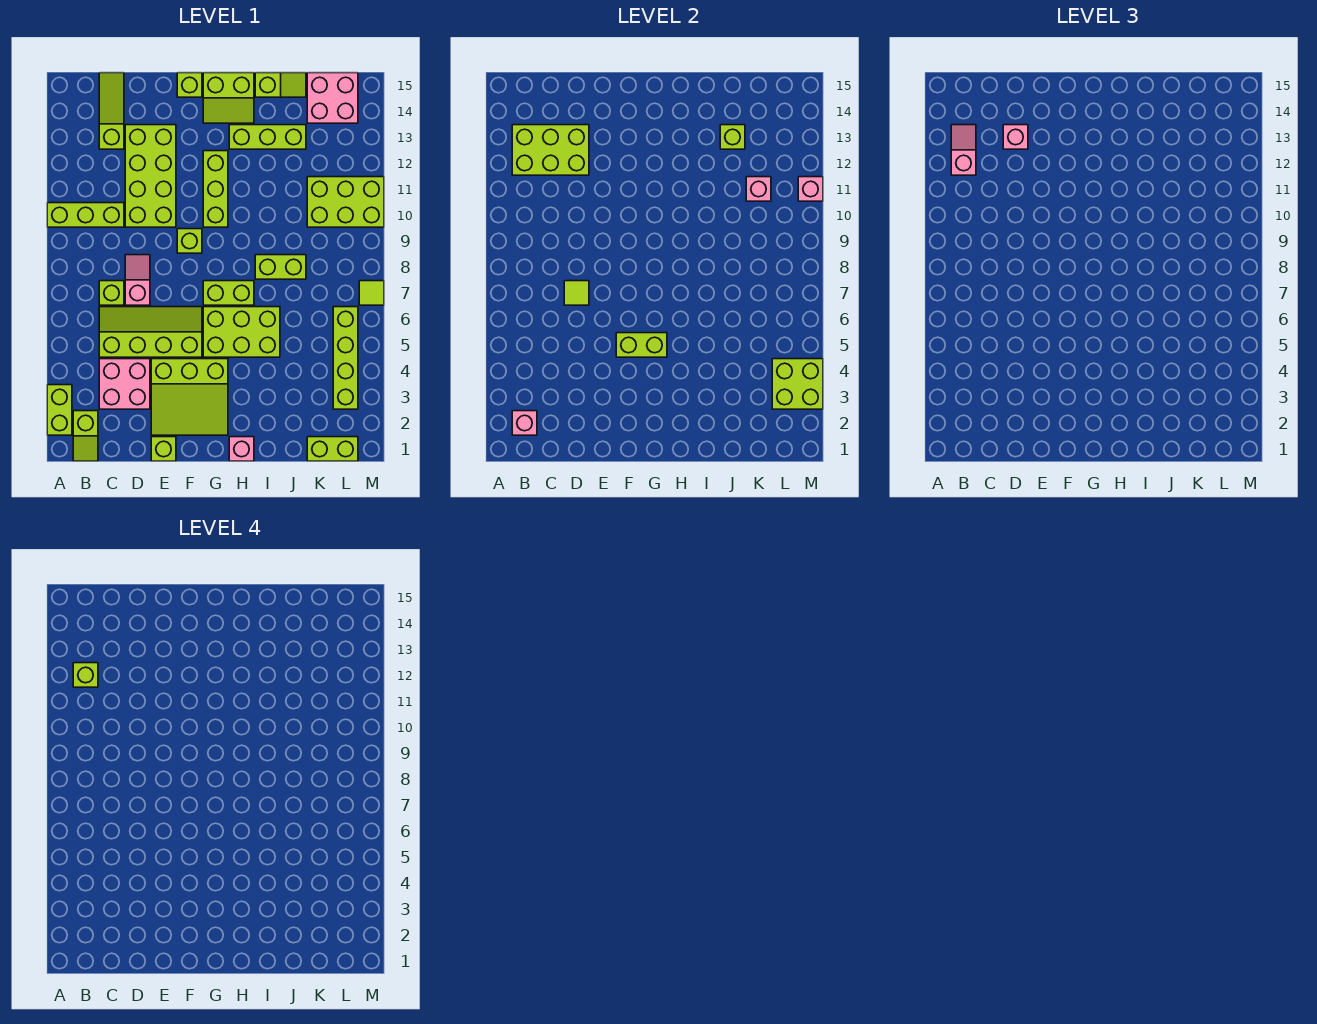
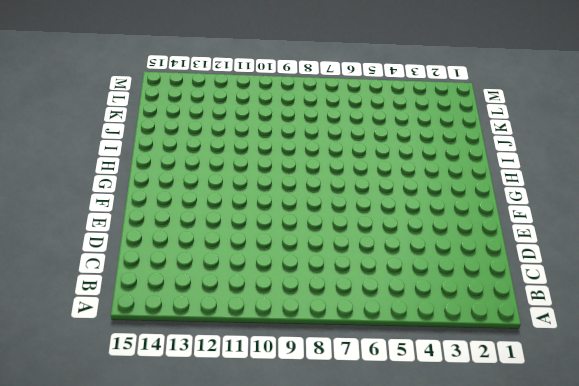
none -> lime 1x2 brick [47,385,72,435]
none -> lime 1x3 brick [47,203,124,227]
none -> lime 1x2 slope [73,411,98,461]
none -> pink 2x2 brick [99,359,150,409]

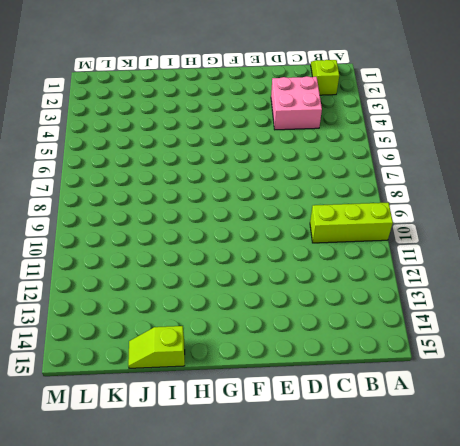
none -> lime 1x2 brick [47,385,72,435]
none -> lime 2x4 slope [99,307,202,357]
none -> lime 1x1 brick [99,281,124,305]
none -> lime 1x3 slope [99,73,124,149]

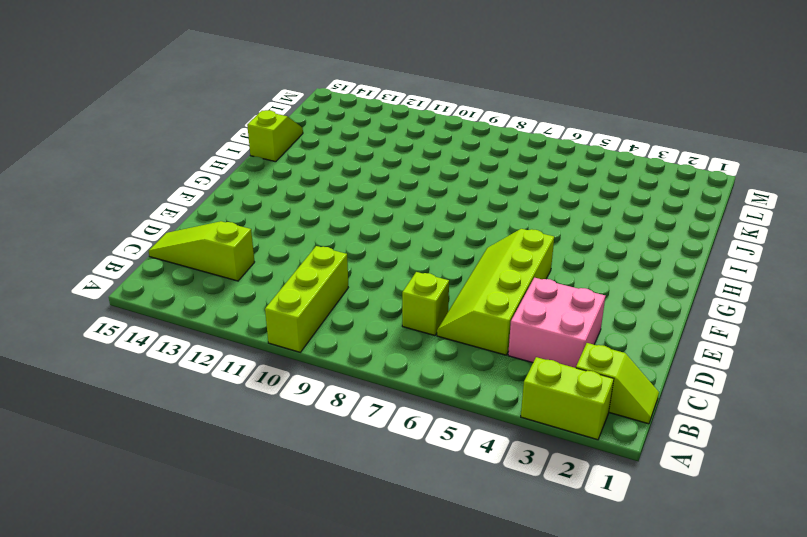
none -> pink 1x2 slope [125,255,150,305]
none -> lime 2x4 brick [125,125,176,227]
none -> lime 1x1 brick [151,437,176,461]
none -> lime 3x3 slope [151,359,228,435]

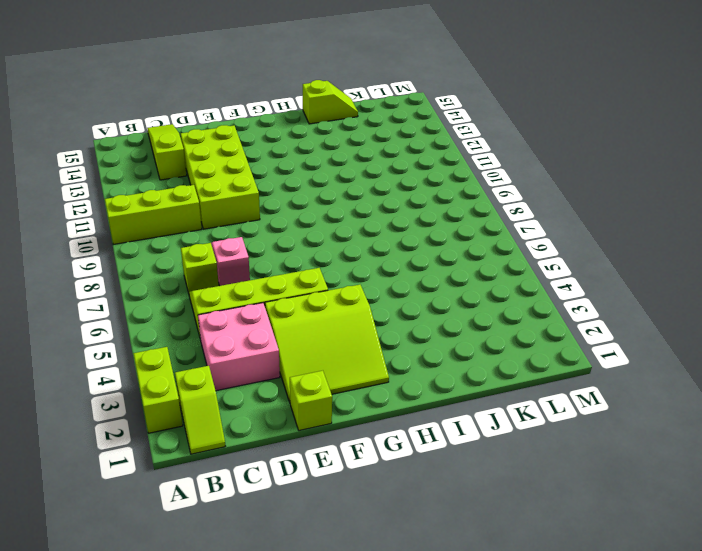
none -> lime 1x1 brick [177,229,202,253]
none -> lime 1x1 brick [177,73,202,97]
none -> lime 2x3 brick [203,307,280,357]
none -> lime 1x2 brick [203,281,254,305]

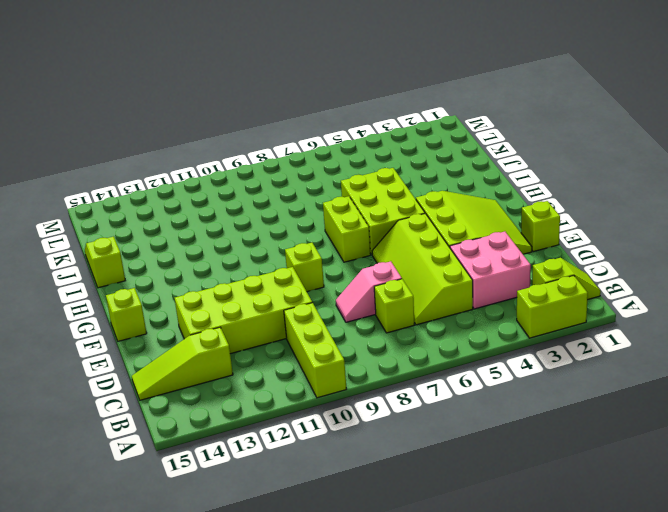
none -> lime 1x3 brick [203,151,228,227]
none -> lime 2x2 slope [203,73,254,123]
none -> pink 1x1 brick [229,437,254,461]
none -> lime 1x3 brick [229,125,306,149]

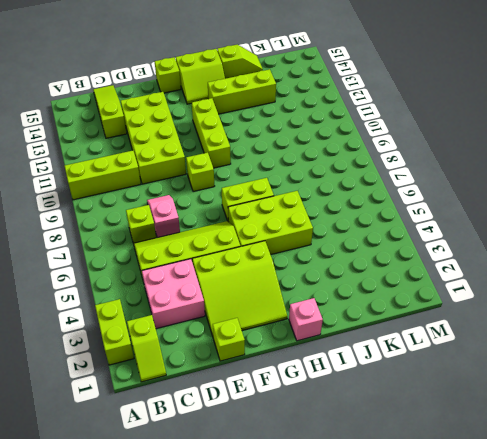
none -> lime 1x2 brick [255,255,306,279]
none -> lime 1x2 brick [307,437,358,461]
none -> lime 2x3 brick [307,177,384,227]
none -> pink 2x2 brick [307,73,358,123]

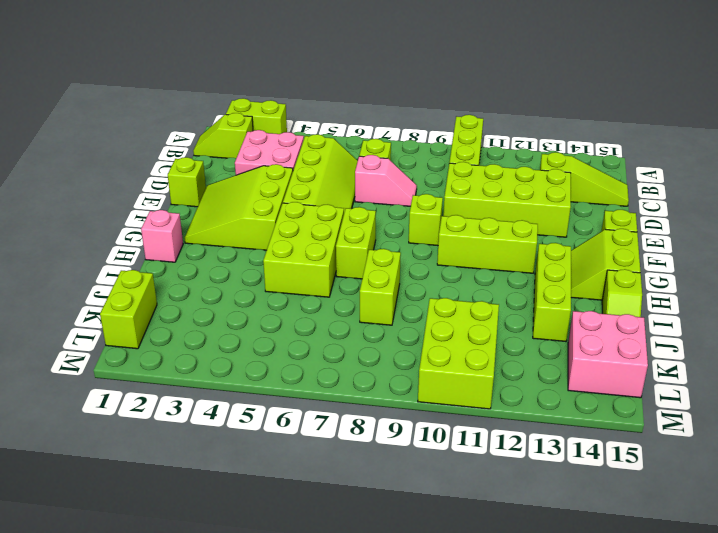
none -> lime 1x4 brick [333,307,358,409]
none -> lime 1x1 tile [359,281,384,305]
none -> pink 1x1 brick [512,411,537,435]
none -> lime 2x3 brick [512,125,589,175]

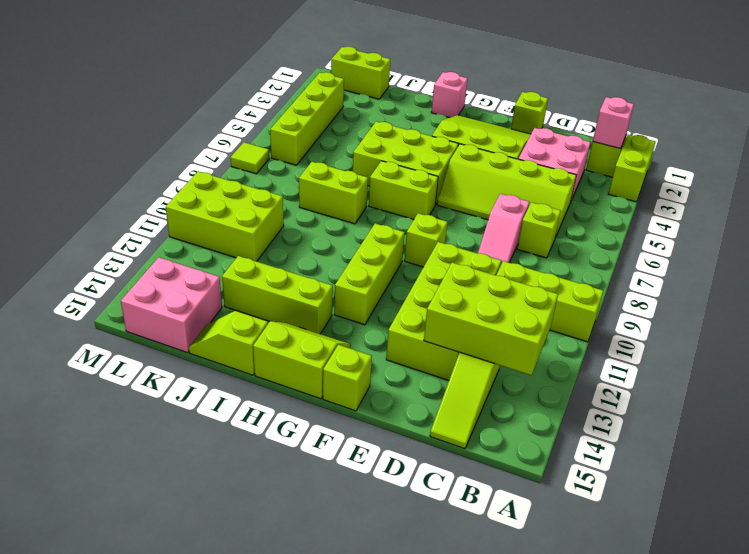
none -> lime 1x1 tile [564,281,589,305]
none -> lime 1x2 brick [616,333,667,357]
none -> lime 1x1 brick [720,125,745,149]
none -> pink 1x1 brick [746,177,771,201]

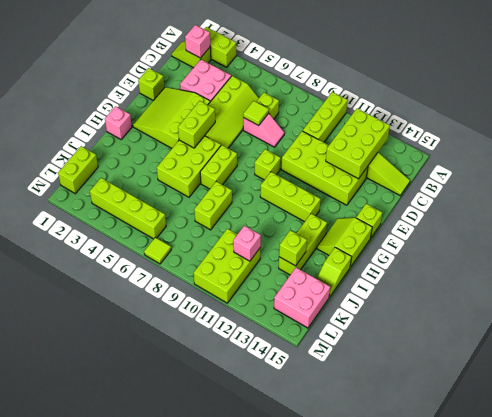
none -> lime 2x2 brick [772,359,823,409]
none -> pink 1x1 brick [798,177,823,201]
none -> pink 1x2 slope [951,125,976,175]
none -> pink 1x1 brick [1003,125,1028,149]

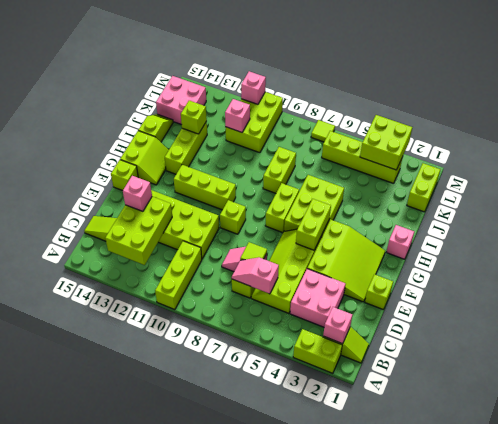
pink 1x2 slope [232,257,279,294] -> pink 1x2 slope moved to [951,125,976,175]
none -> lime 1x1 brick [73,663,98,687]

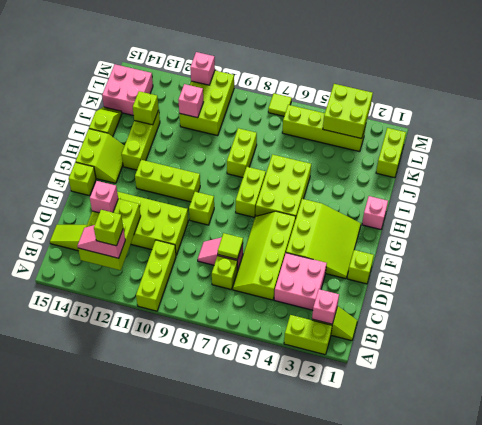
none -> lime 1x2 brick [616,333,667,357]

